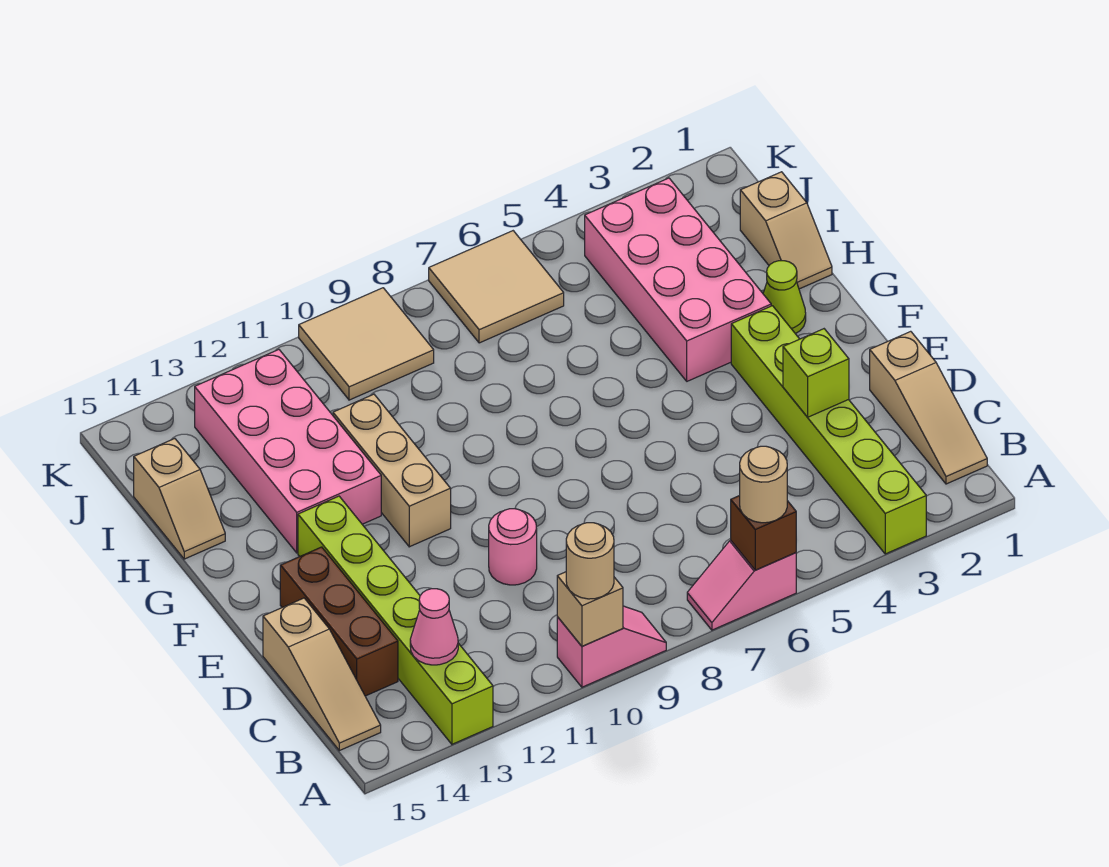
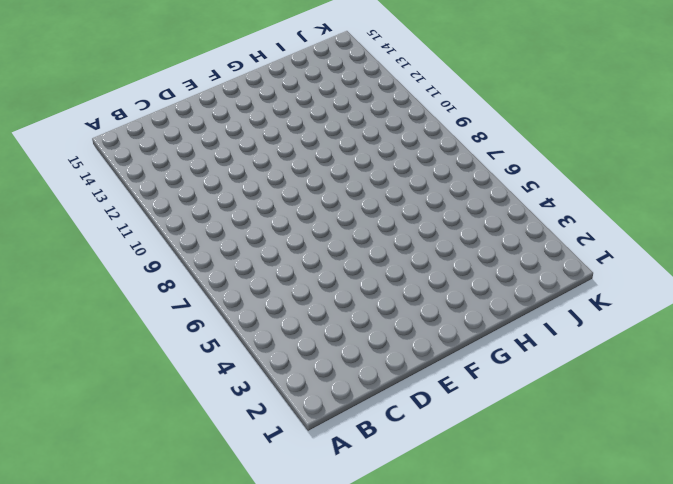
none -> lime 1x6 brick [731,306,926,554]
none -> pink 1x2 slope [687,540,796,630]
none -> pink 1x2 slope [557,606,666,687]

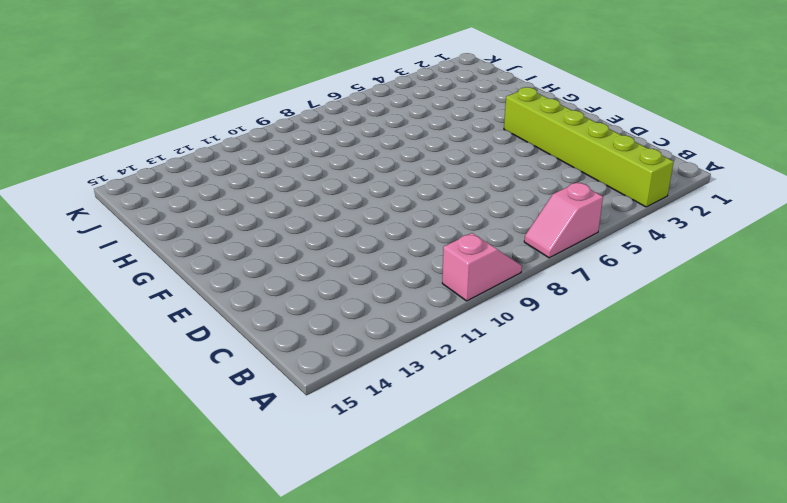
none -> lime 1x6 brick [298,496,493,744]
none -> tan 1x3 slope [870,331,987,484]
none -> tan 1x3 slope [263,598,381,751]

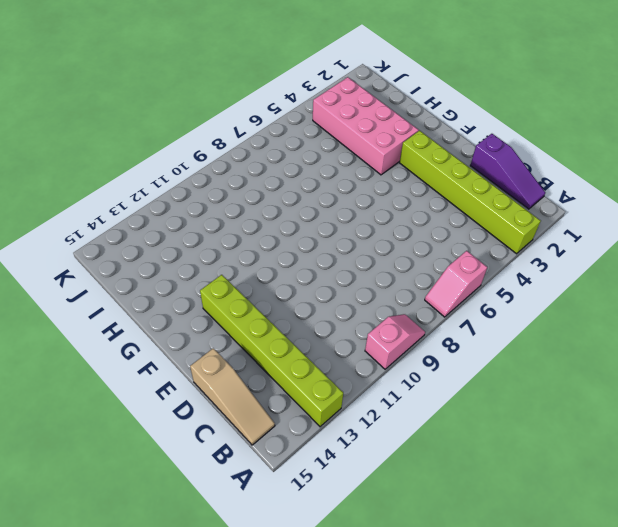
purple 1x3 slope [470,134,545,209] -> tan 1x3 slope [870,331,987,484]
none -> brown 1x3 brick [280,547,398,696]
none -> pink 1x1 round brick [489,509,537,585]
none -> tan 1x3 brick [333,394,451,547]

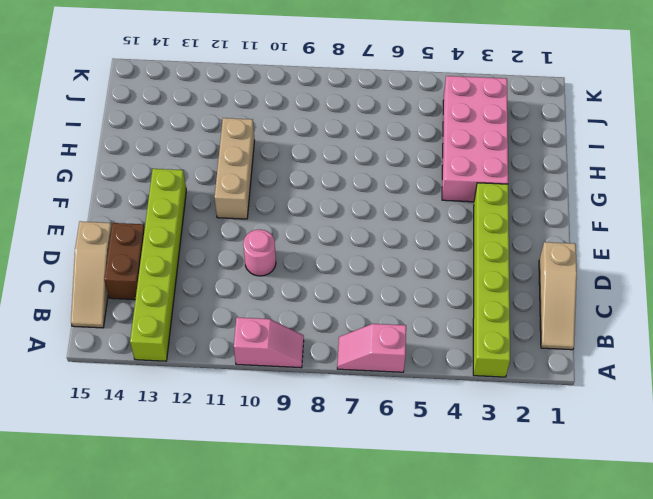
brown 1x2 brick [104,223,145,300] -> brown 1x3 brick [280,547,398,696]
none -> lime 1x1 cone [763,261,806,334]
none -> pink 2x4 brick [195,350,381,553]
none -> tan 1x2 slope [740,172,832,289]

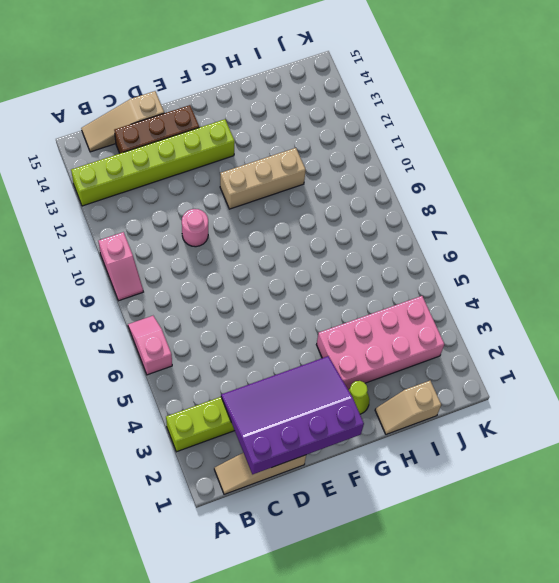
purple 3x4 slope [221,356,364,474] -> lime 1x1 brick [783,329,849,417]
none -> pink 2x4 brick [195,350,381,553]
none -> tan 1x2 slope [134,439,225,559]
none -> tan 2x2 tile [429,231,564,343]

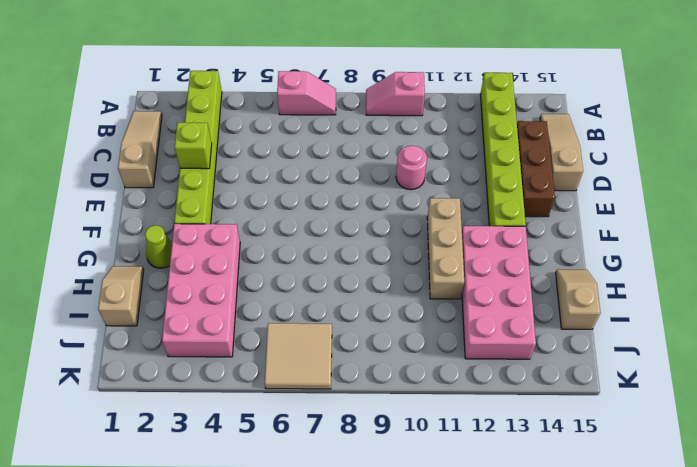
none -> tan 2x2 tile [299,288,434,400]
none -> brown 1x1 brick [731,496,796,570]
none -> tan 1x1 brick [557,572,623,646]

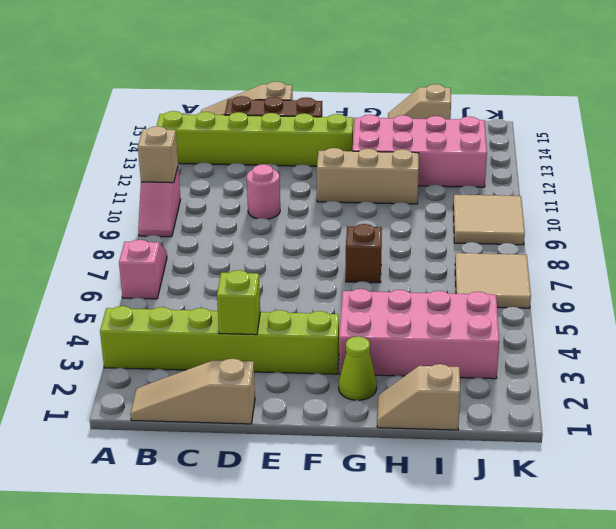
brown 1x1 brick [346,224,382,283] -> brown 1x1 brick moved to [731,496,796,570]
none -> pink 1x1 cone [410,589,458,665]
none -> tan 1x1 round brick [740,446,787,523]
none -> tan 1x1 round brick [566,523,614,599]

